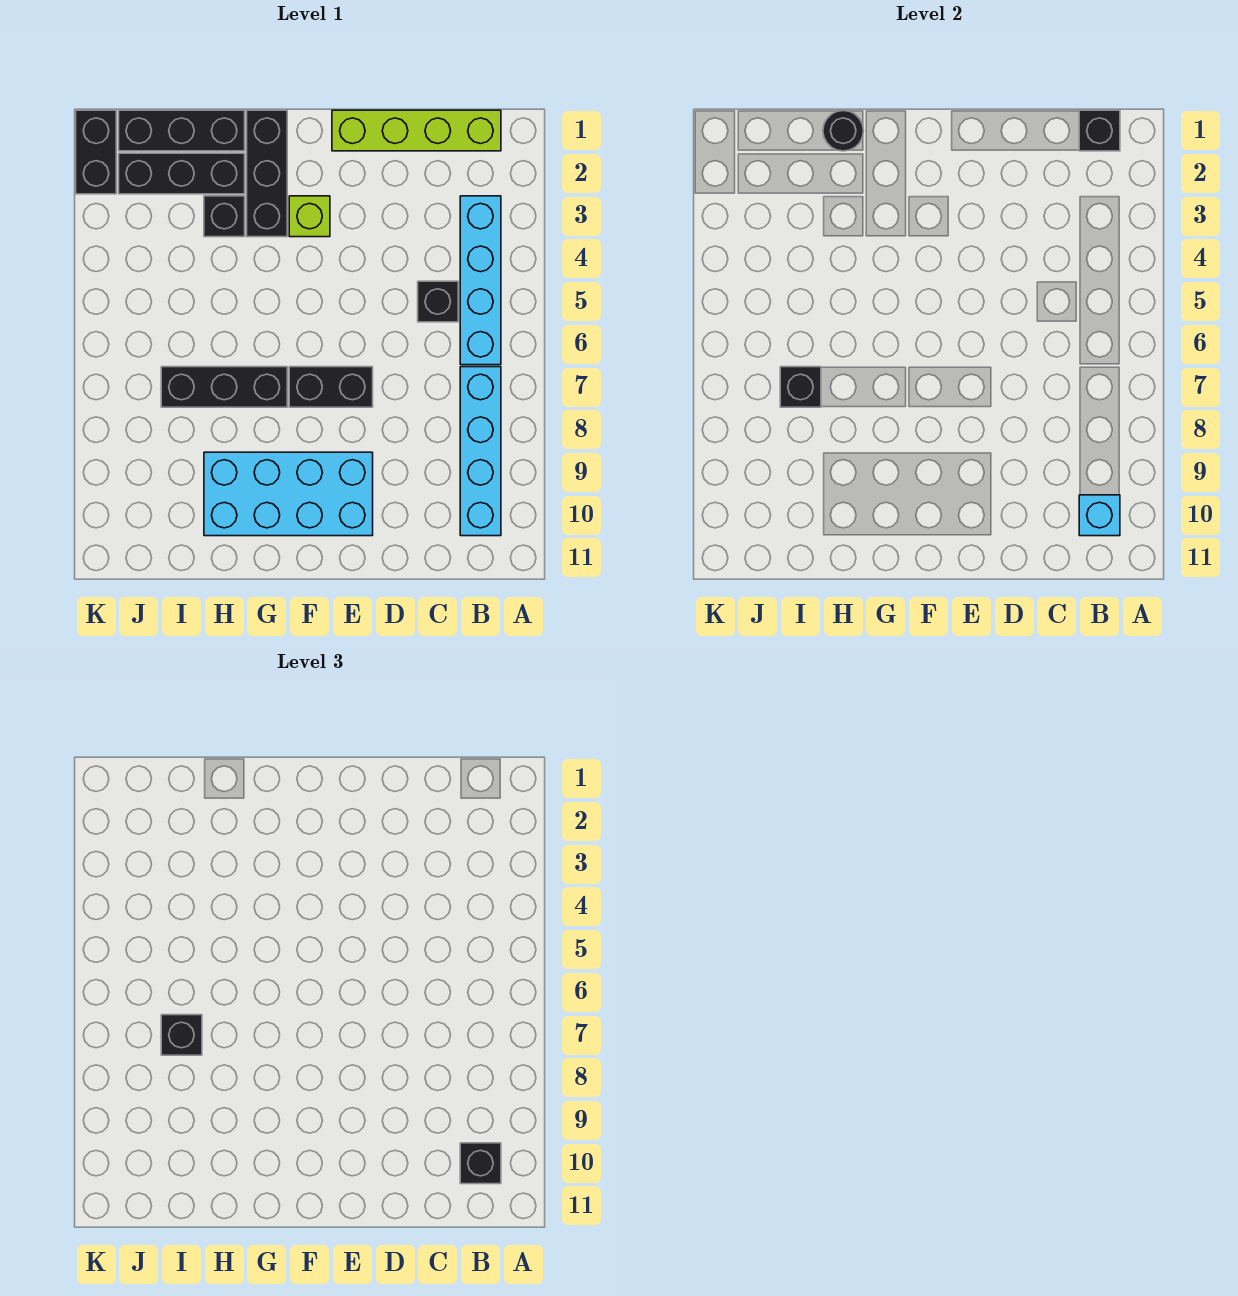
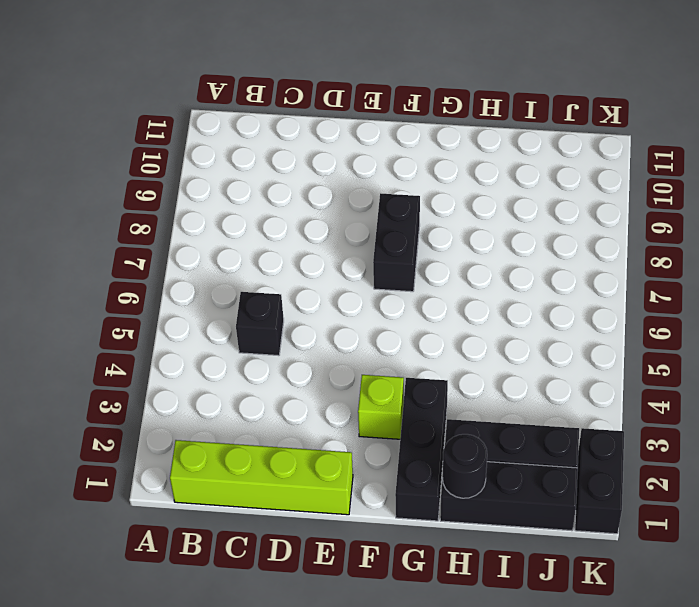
black 1x2 brick [373,193,420,292] -> black 1x2 brick turned to [289,367,373,407]
none -> cyan 1x4 brick [460,196,501,365]
none -> cyan 1x4 brick [460,367,501,536]
none -> cyan 2x4 brick [204,452,373,536]

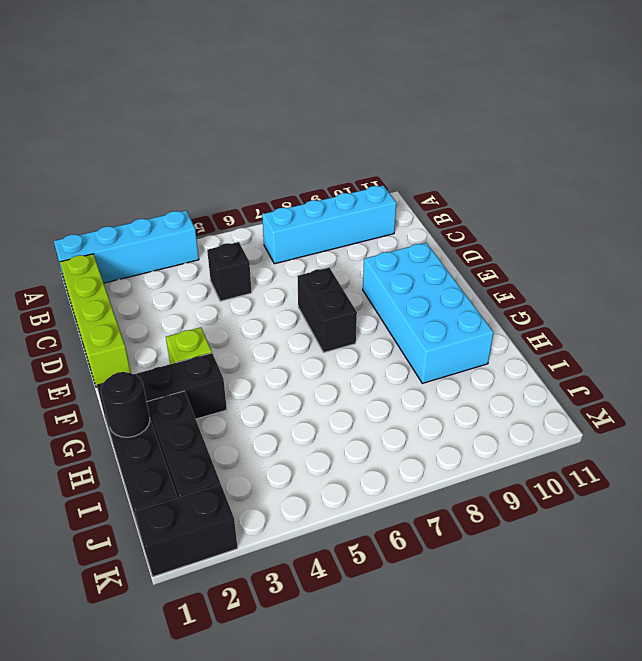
cyan 1x4 brick [54,211,199,285] -> cyan 1x4 brick moved to [460,196,501,365]
none -> black 1x3 brick [161,367,287,407]
none -> black 1x1 brick [204,196,245,237]
none -> black 1x1 brick [1079,110,1120,151]

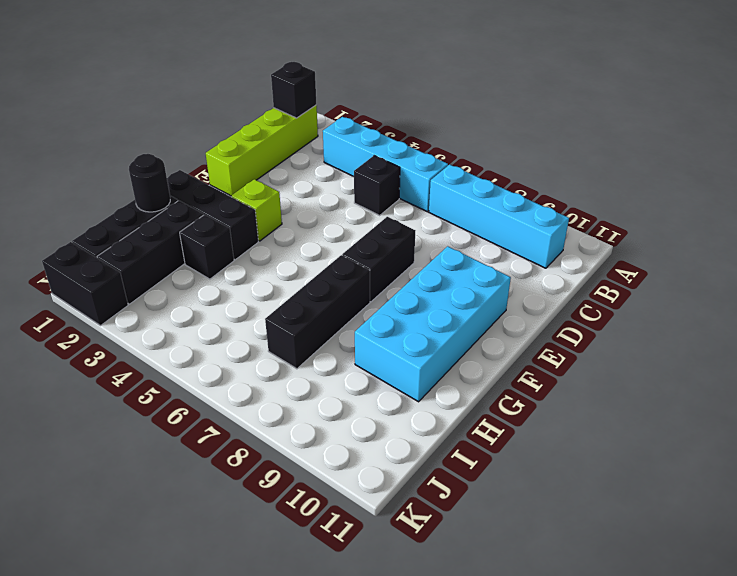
none -> cyan 1x1 brick [1079,495,1120,536]
none -> black 1x1 brick [780,367,821,407]
none -> black 1x1 brick [460,1143,501,1184]

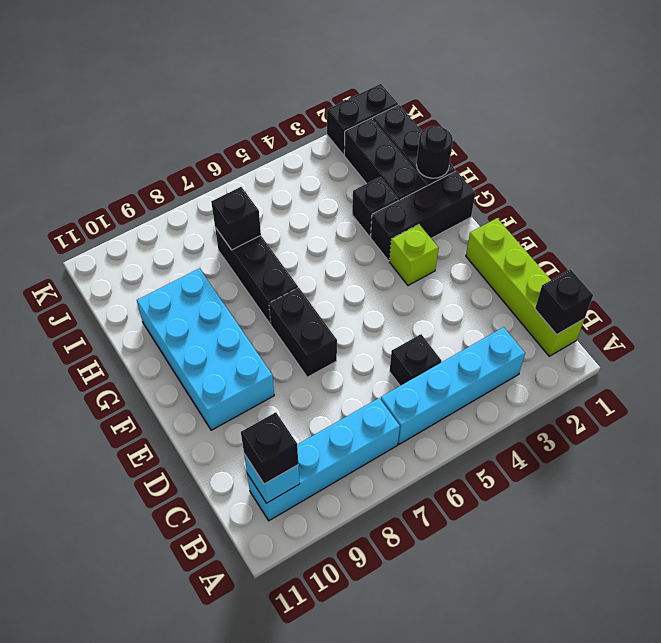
none -> black 1x1 brick [161,1015,202,1055]

